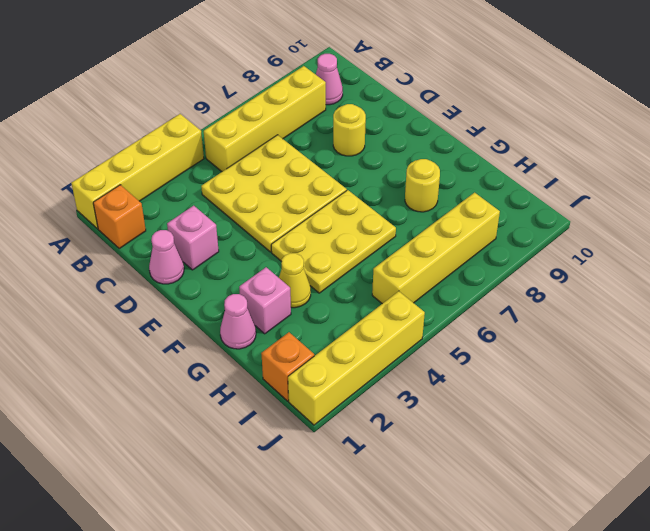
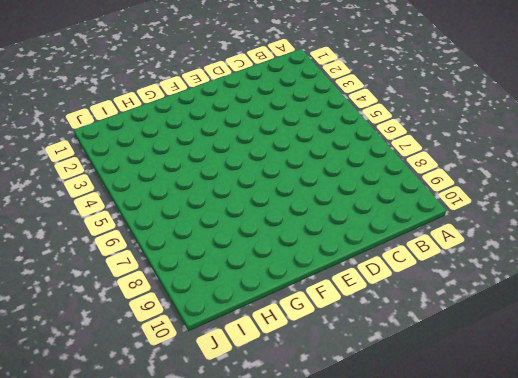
none -> yellow 1x4 brick [71,114,204,229]
none -> orange 1x1 brick [93,185,146,248]
none -> yellow 1x4 brick [204,66,326,172]

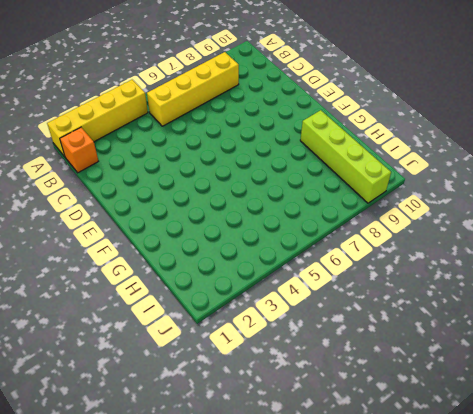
lime 1x4 brick [300,110,391,203] -> none
none -> pink 1x1 cone [316,54,343,105]
none -> yellow 3x3 plate [201,135,347,252]
none -> pink 1x1 cone [149,230,184,284]

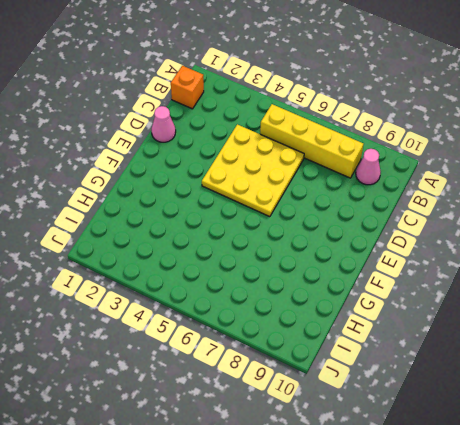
none -> yellow 1x4 brick [71,114,204,229]
none -> pink 1x1 brick [167,206,219,270]
none -> yellow 1x1 round brick [333,104,366,156]

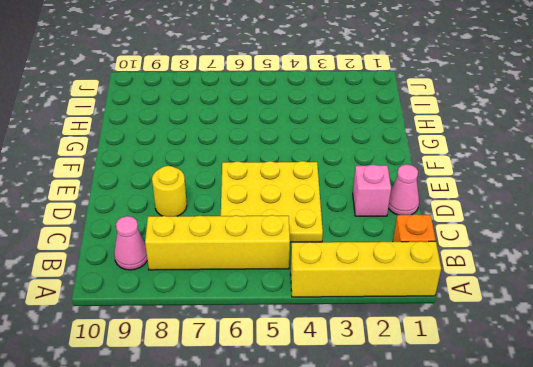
none -> yellow 2x3 plate [271,190,396,293]
none -> pink 1x1 cone [220,294,256,349]
none -> pink 1x1 brick [239,267,291,334]

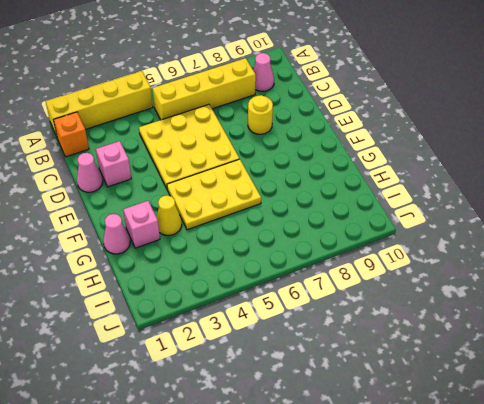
none -> yellow 1x1 round brick [405,159,440,212]
none -> orange 1x1 brick [261,332,314,401]
none -> yellow 1x4 brick [372,193,500,304]

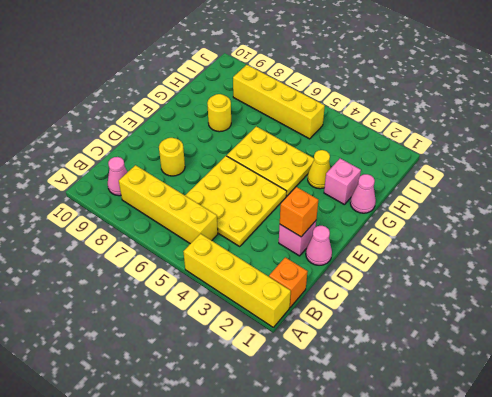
orange 1x1 brick [280,187,318,237] -> orange 1x1 brick moved to [261,332,314,401]
none -> yellow 1x4 brick [288,291,425,425]

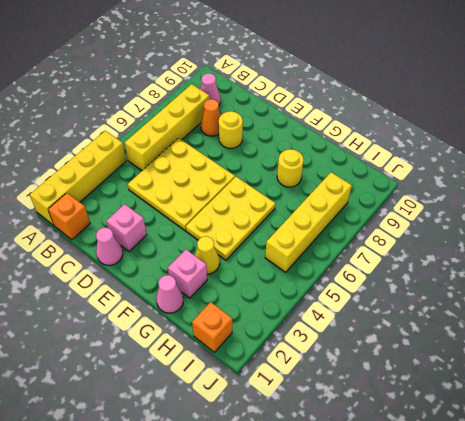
orange 1x1 cone [201,99,221,136] -> none
none -> yellow 1x4 brick [288,291,425,425]

